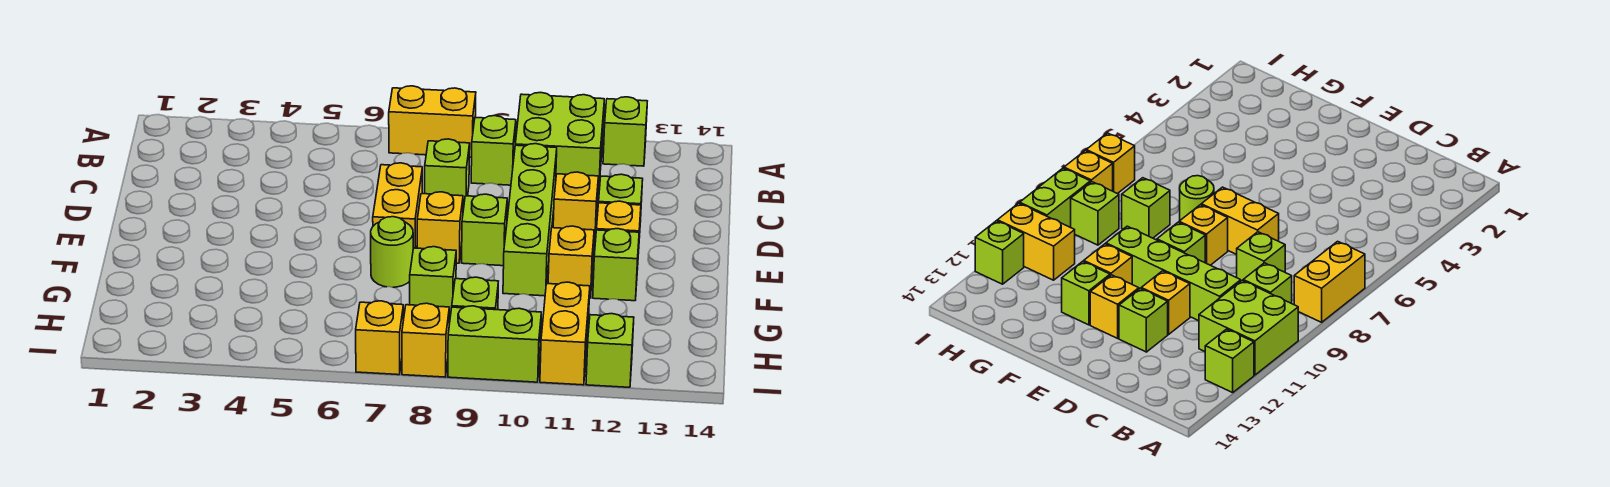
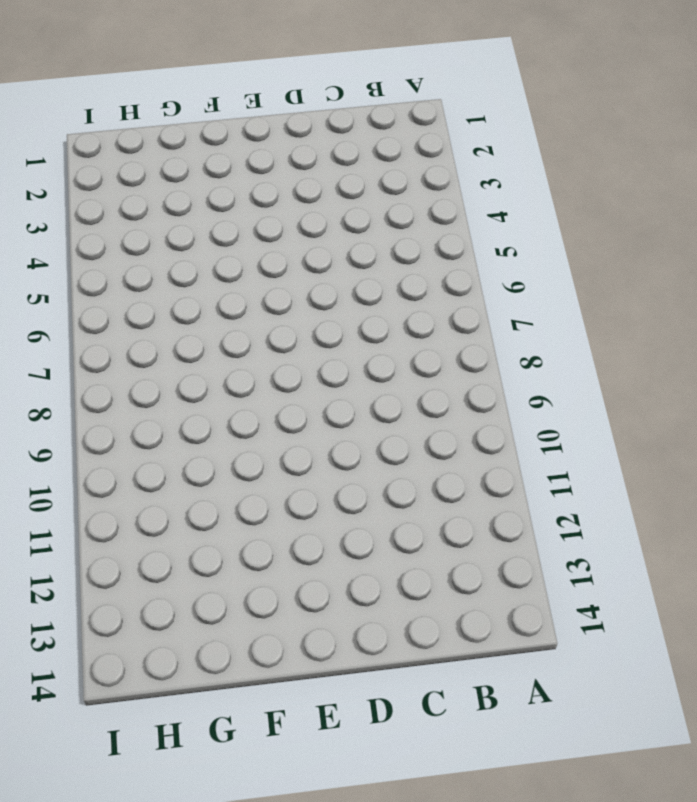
none -> yellow 1x2 brick [389,86,476,157]
none -> lime 2x2 brick [515,92,604,190]
none -> lime 1x1 brick [603,97,647,166]

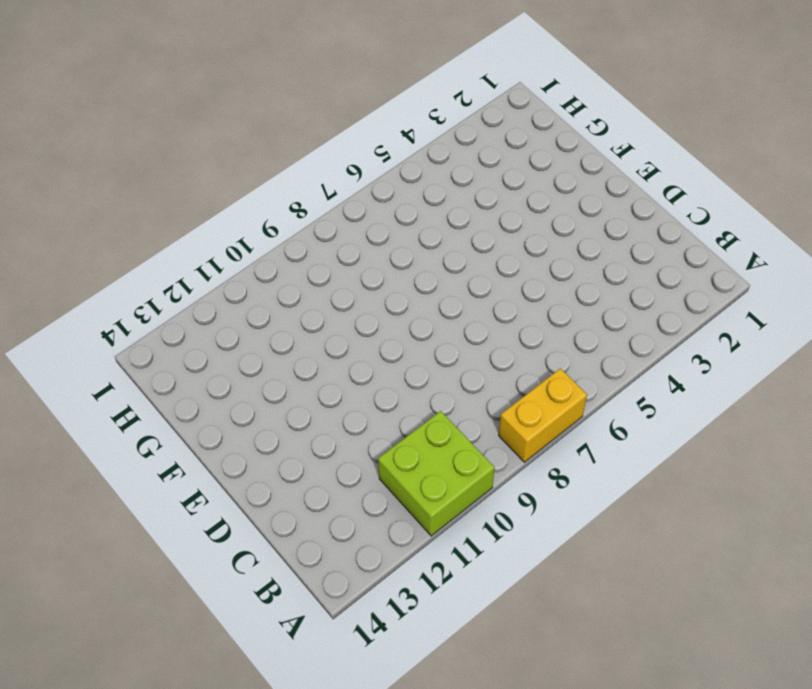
none -> lime 1x1 brick [603,97,647,166]
none -> lime 1x1 brick [471,116,516,185]
none -> lime 1x1 brick [425,139,470,209]

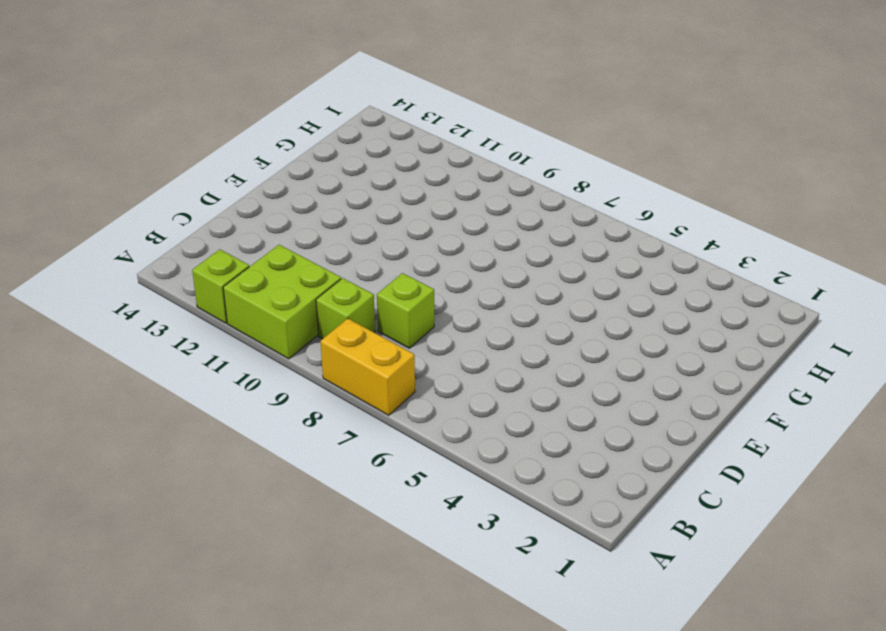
none -> lime 1x4 brick [503,144,557,296]
none -> yellow 1x2 brick [373,163,422,248]
none -> yellow 1x1 brick [553,172,598,243]

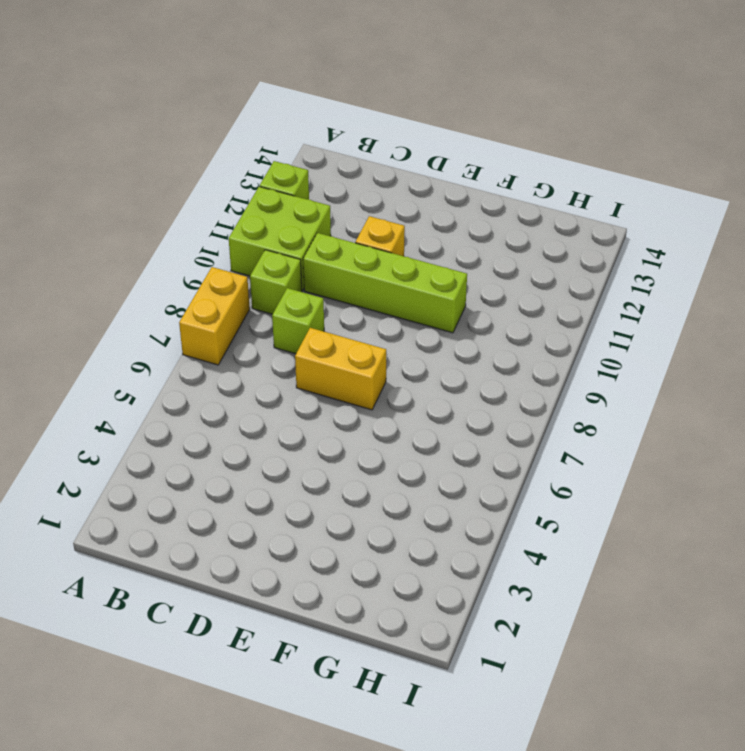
none -> lime 1x1 brick [599,174,643,238]
none -> yellow 1x1 brick [417,192,463,263]
none -> lime 1x1 brick [462,194,507,266]

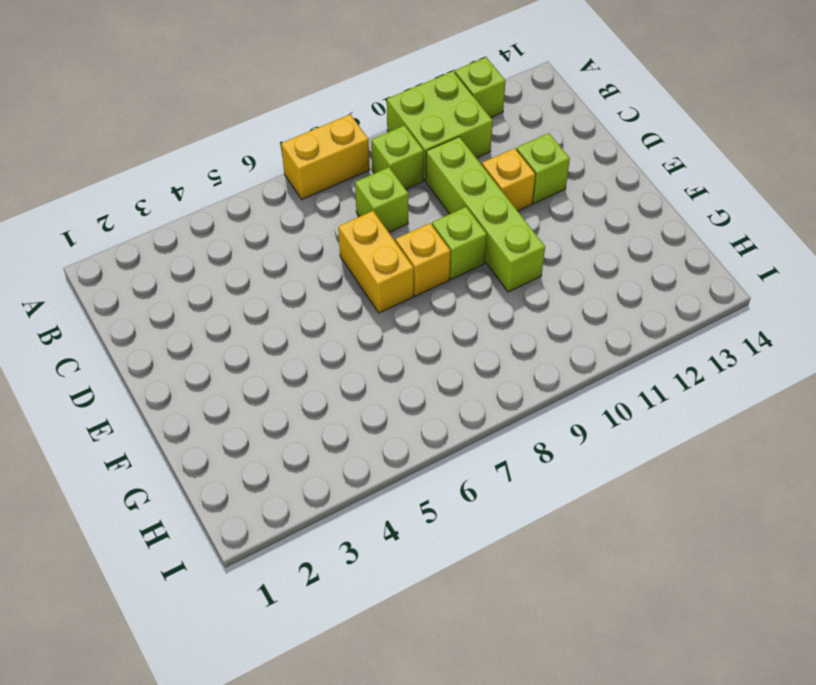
none -> yellow 1x1 brick [596,201,641,270]
none -> lime 1x1 round brick [371,217,413,287]
none -> yellow 1x1 brick [548,226,594,298]

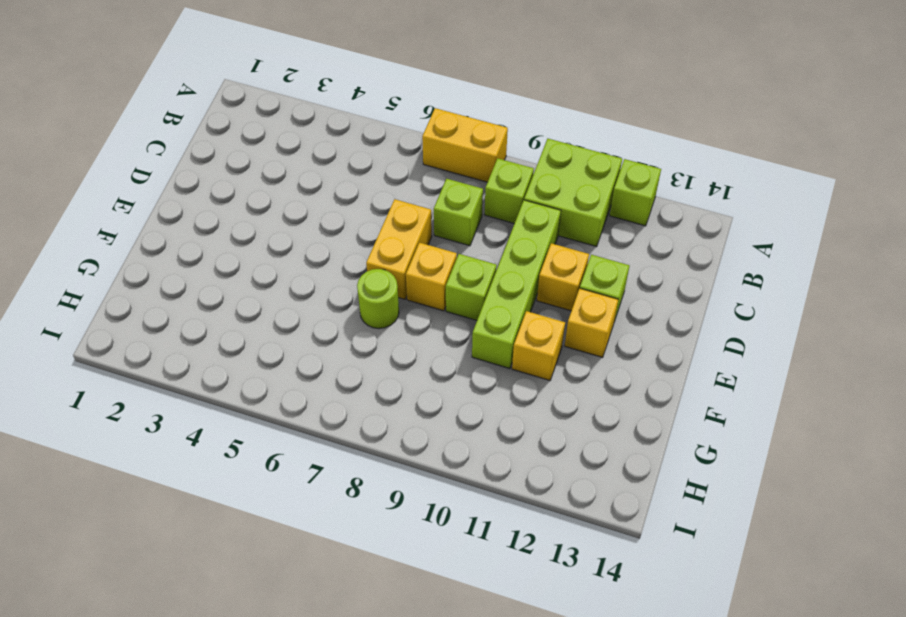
none -> lime 1x1 brick [593,229,639,301]
none -> lime 1x1 brick [410,247,456,319]
none -> lime 1x1 brick [452,277,498,310]

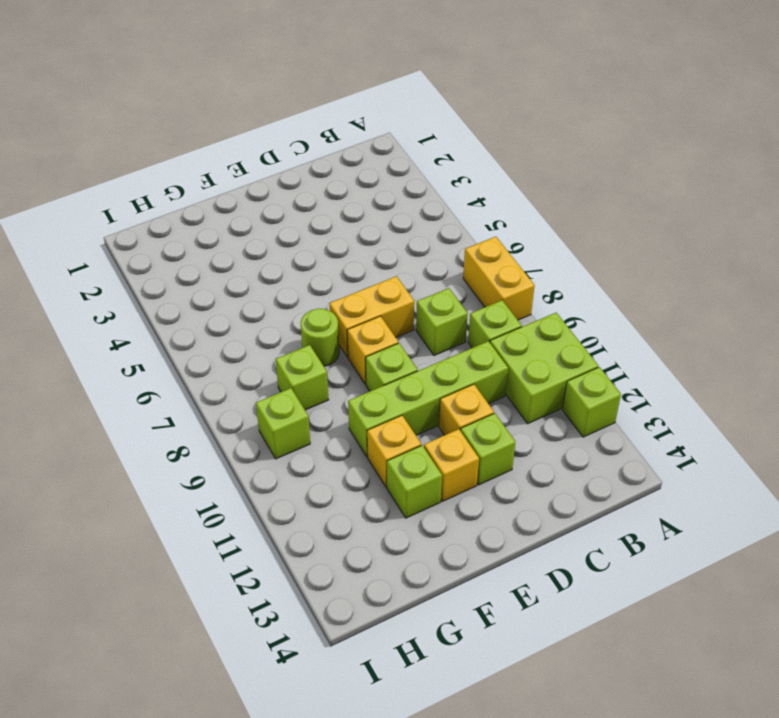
none -> yellow 1x2 brick [540,282,590,385]
none -> yellow 1x1 brick [356,301,403,375]
none -> yellow 1x1 brick [402,303,449,377]

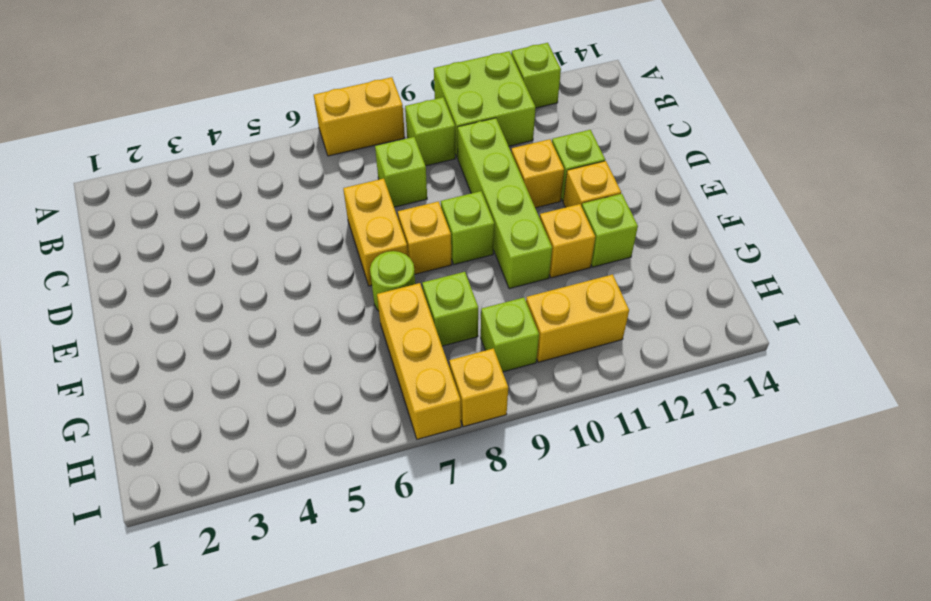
yellow 1x3 brick [377,283,461,439] -> yellow 1x1 brick [356,301,403,375]
yellow 1x2 brick [526,274,629,362] -> yellow 1x2 brick turned to [540,282,590,385]
none -> lime 1x2 brick [448,306,541,382]
none -> lime 1x1 brick [586,314,634,387]

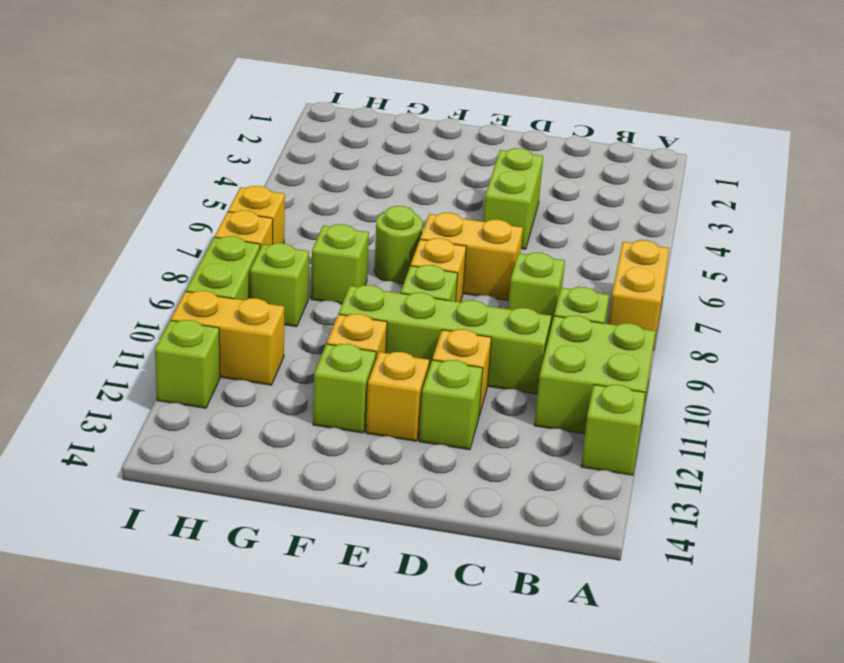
lime 1x2 brick [483,148,543,249] -> none

